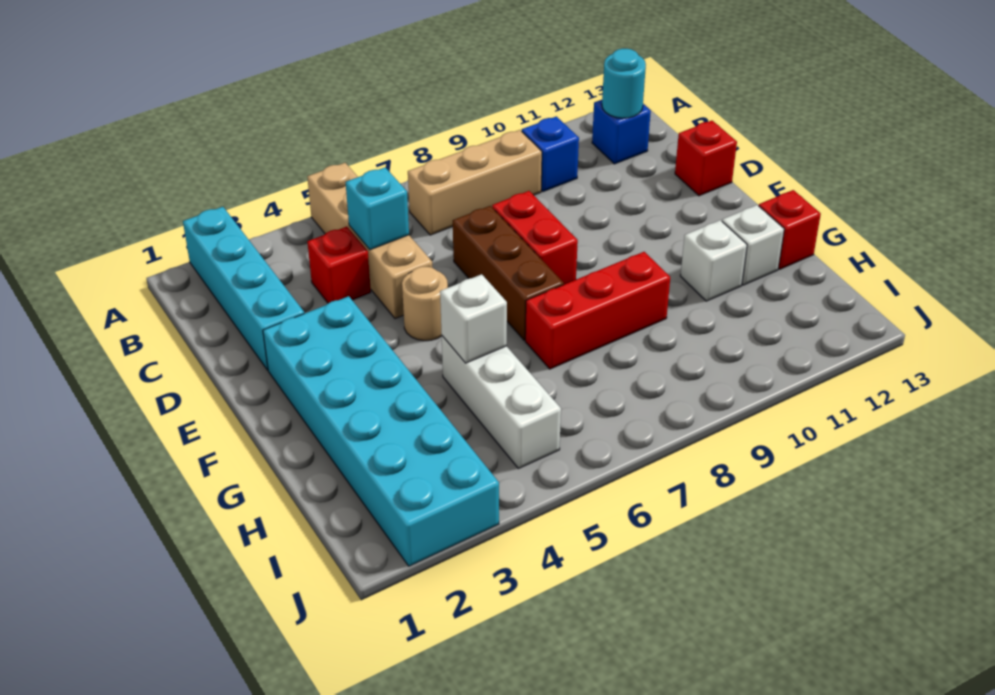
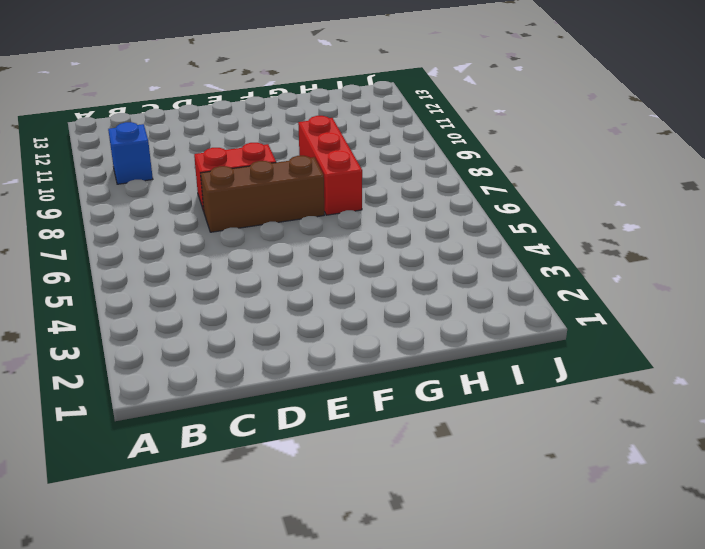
none -> cyan 1x4 brick [183,207,304,370]
none -> tan 1x4 brick [307,163,432,319]
none -> tan 1x3 brick [408,130,542,235]

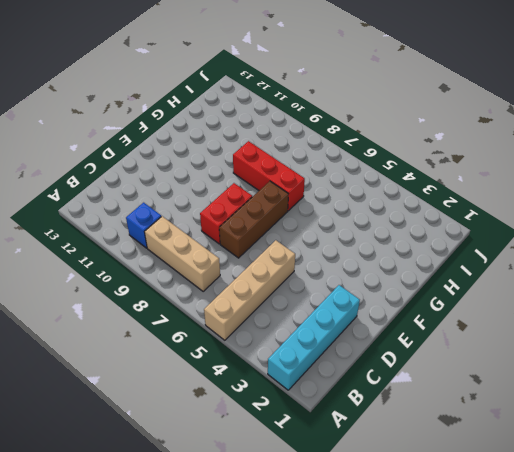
none -> blue 1x1 brick [592,100,651,164]
none -> red 1x1 brick [307,227,371,303]
none -> red 1x1 brick [675,121,737,196]

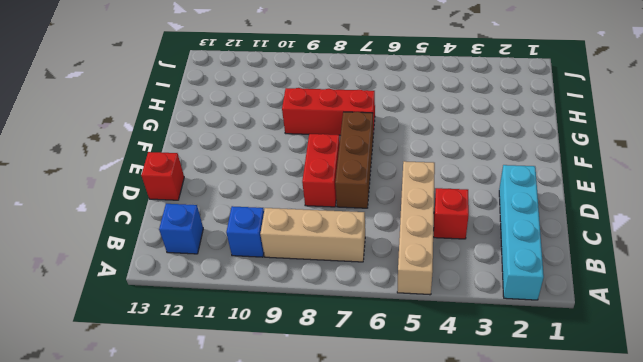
none -> cyan 2x6 brick [263,296,499,566]
none -> tan 1x1 round brick [402,267,448,341]
none -> white 1x3 brick [442,336,561,469]

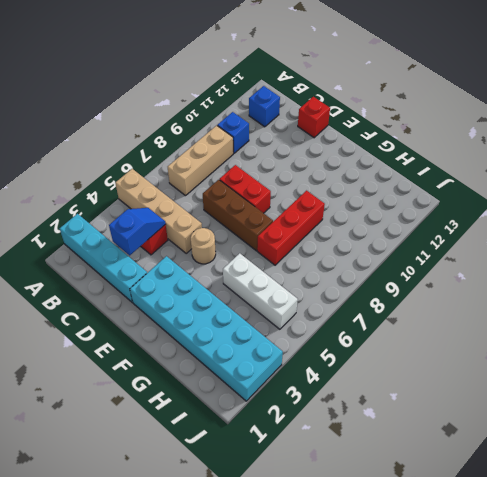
blue 1x2 slope [109,208,166,255] -> none
none -> white 1x1 brick [680,220,747,301]
none -> white 1x1 brick [722,205,784,285]
none -> red 1x1 brick [759,190,821,269]

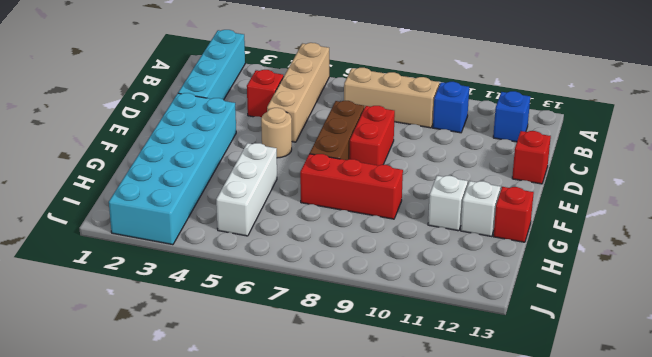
none -> cyan 1x1 round brick [602,49,646,118]
none -> cyan 1x1 brick [346,168,409,250]
none -> white 1x1 brick [440,274,507,363]

